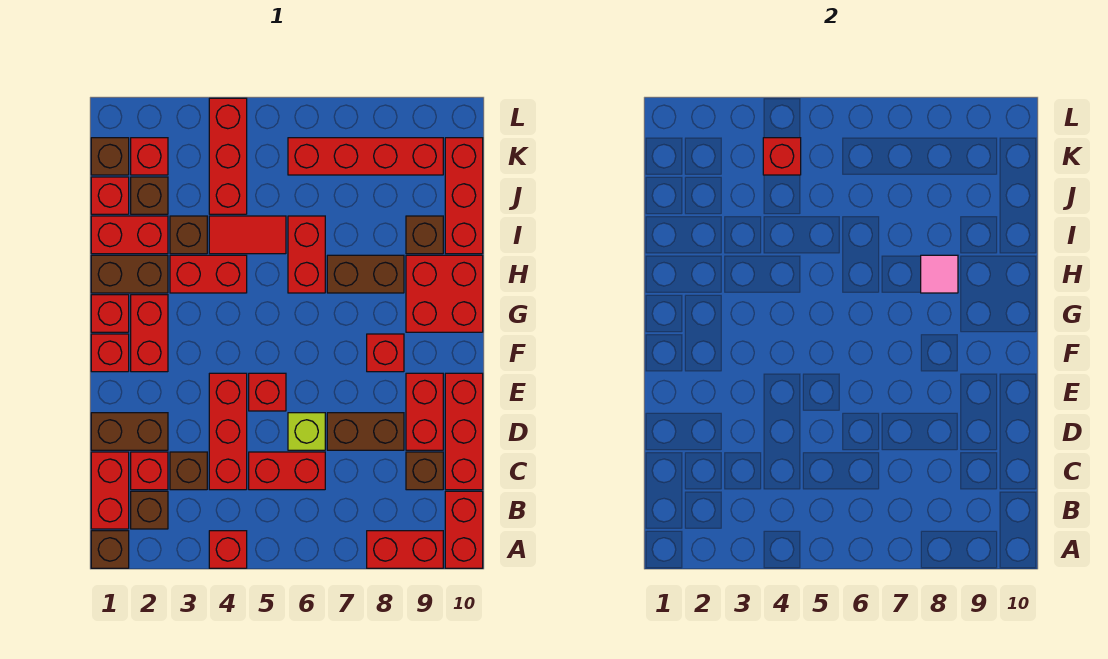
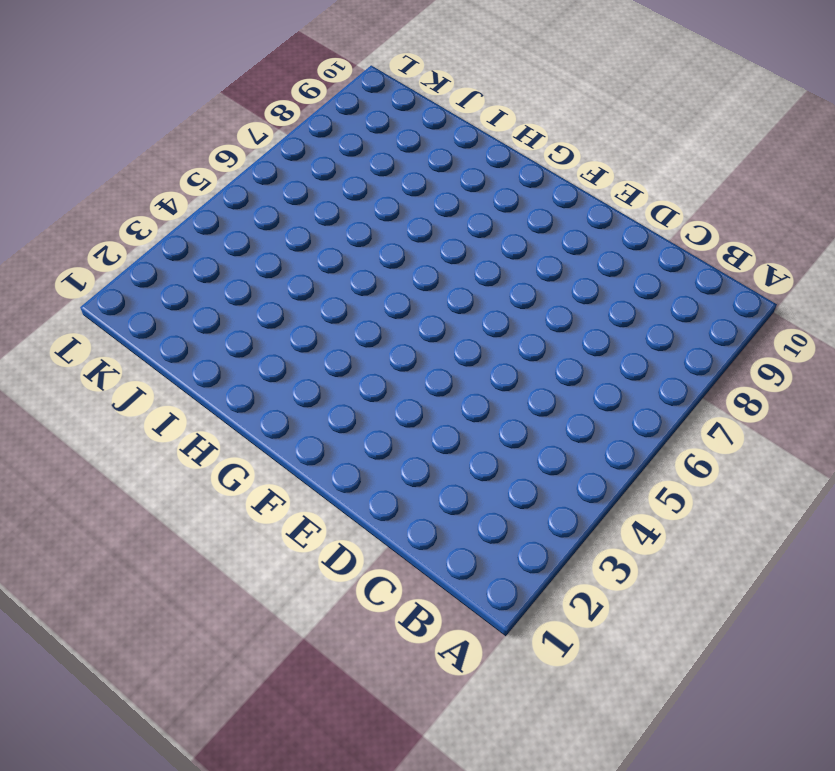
none -> brown 1x1 brick [91,531,129,568]
none -> red 1x1 brick [209,531,247,568]
none -> red 1x2 brick [367,531,443,568]
none -> red 1x2 brick [445,491,483,568]

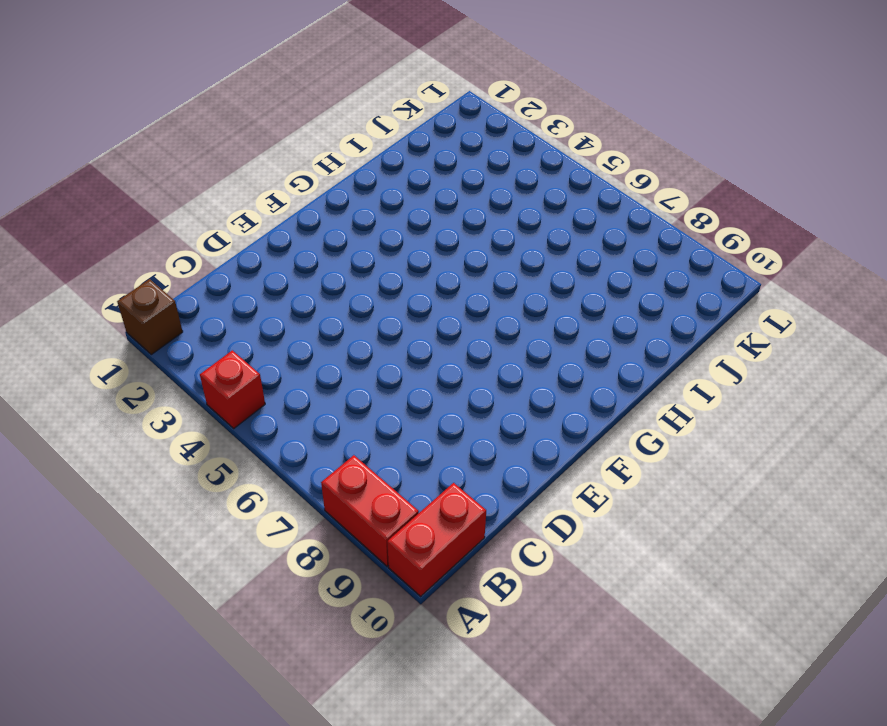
none -> red 1x2 brick [91,452,129,529]
none -> brown 1x1 brick [131,491,168,529]
none -> red 1x1 brick [131,452,168,490]
none -> brown 1x1 brick [170,452,207,490]

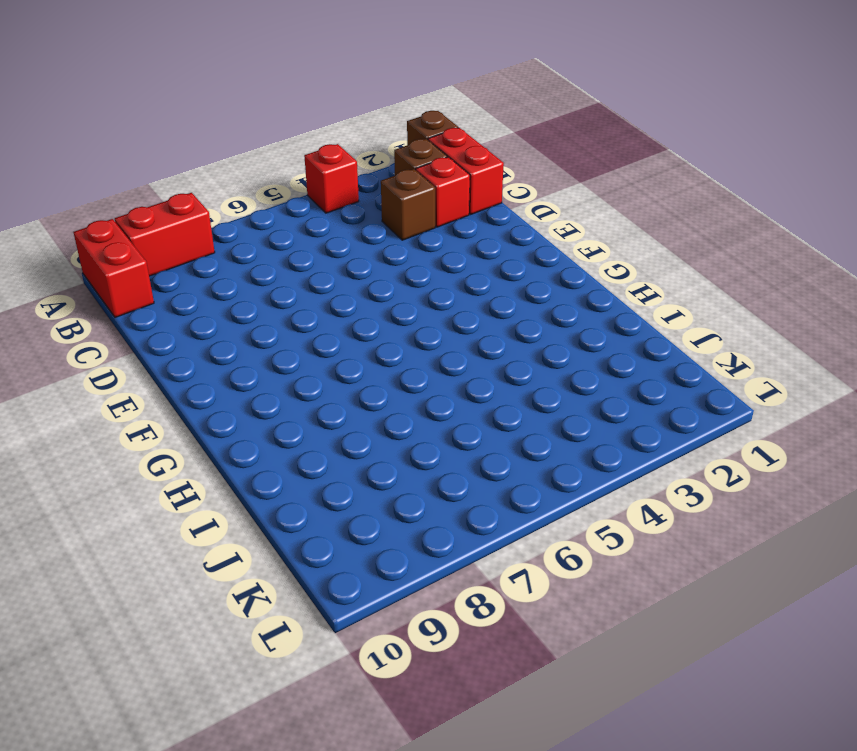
none -> red 1x3 brick [209,373,247,490]
none -> red 1x2 brick [249,452,325,490]
none -> brown 1x1 brick [406,452,443,490]
none -> red 1x3 brick [445,373,483,490]

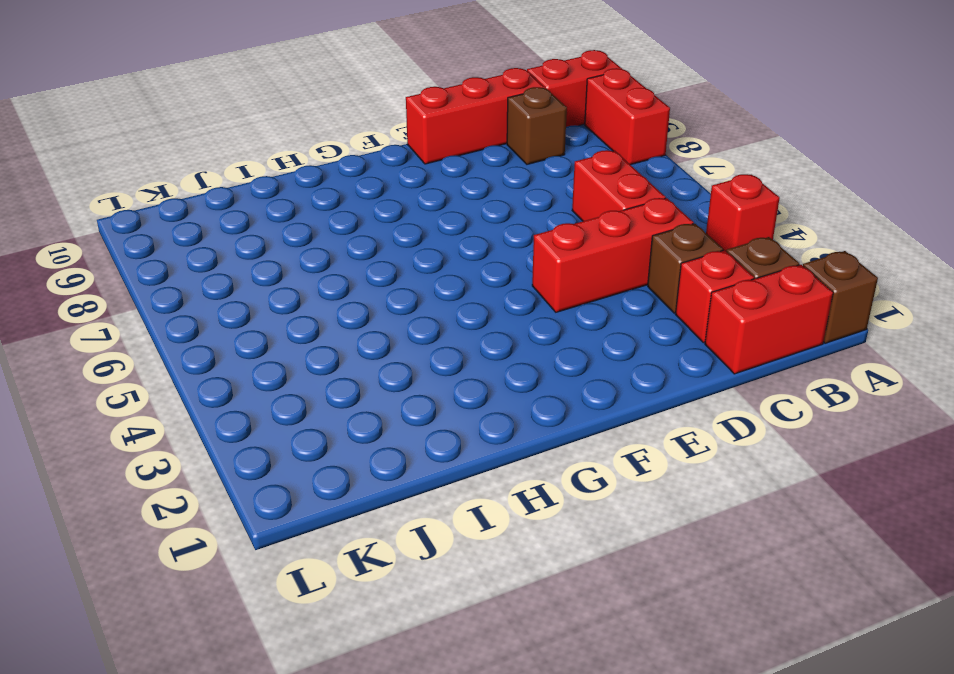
none -> brown 1x2 brick [91,413,168,450]
none -> lime 1x1 brick [288,413,325,450]
none -> brown 1x2 brick [327,413,404,450]
none -> red 1x2 brick [406,373,443,450]

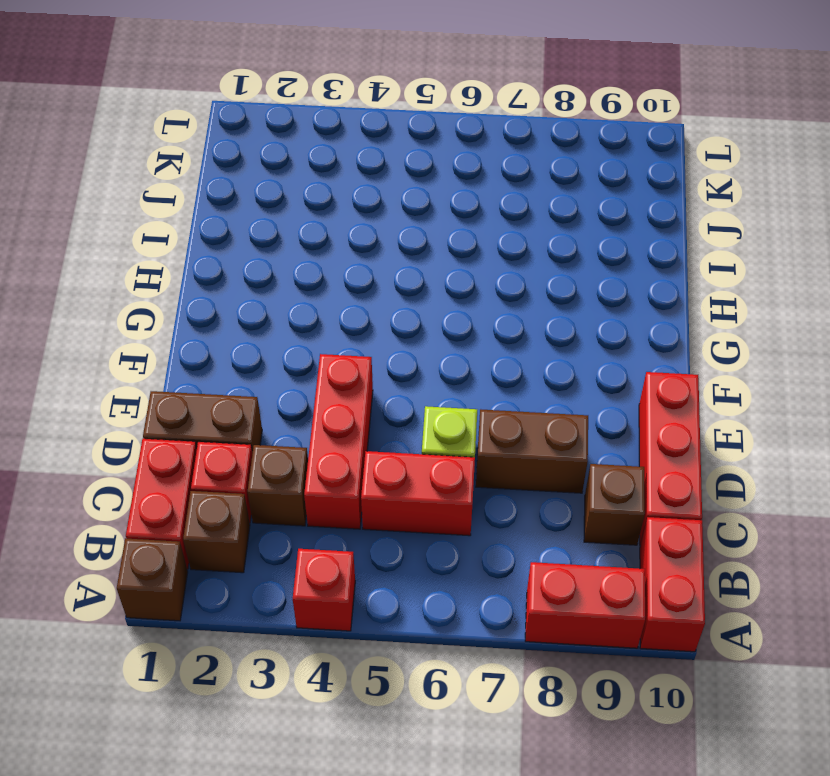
none -> red 1x2 brick [406,373,443,450]
none -> red 1x1 brick [249,373,286,411]
none -> red 1x1 brick [91,334,129,372]
none -> red 1x2 brick [131,295,168,372]

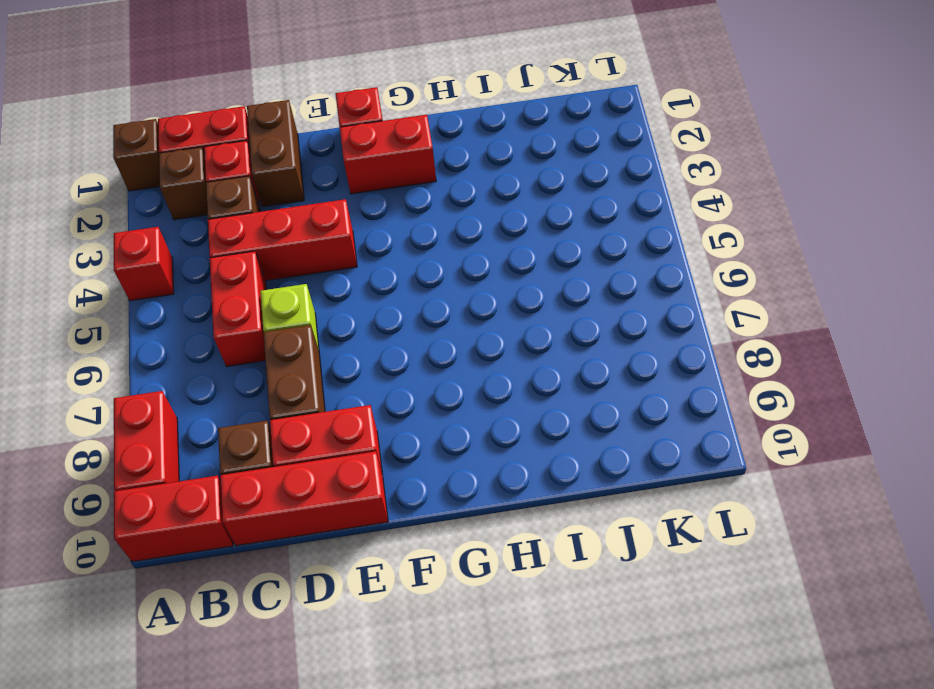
none -> red 1x1 brick [249,373,286,411]
none -> red 1x1 brick [367,334,404,372]
none -> red 1x1 brick [91,295,129,332]
none -> red 2x2 brick [406,255,483,332]

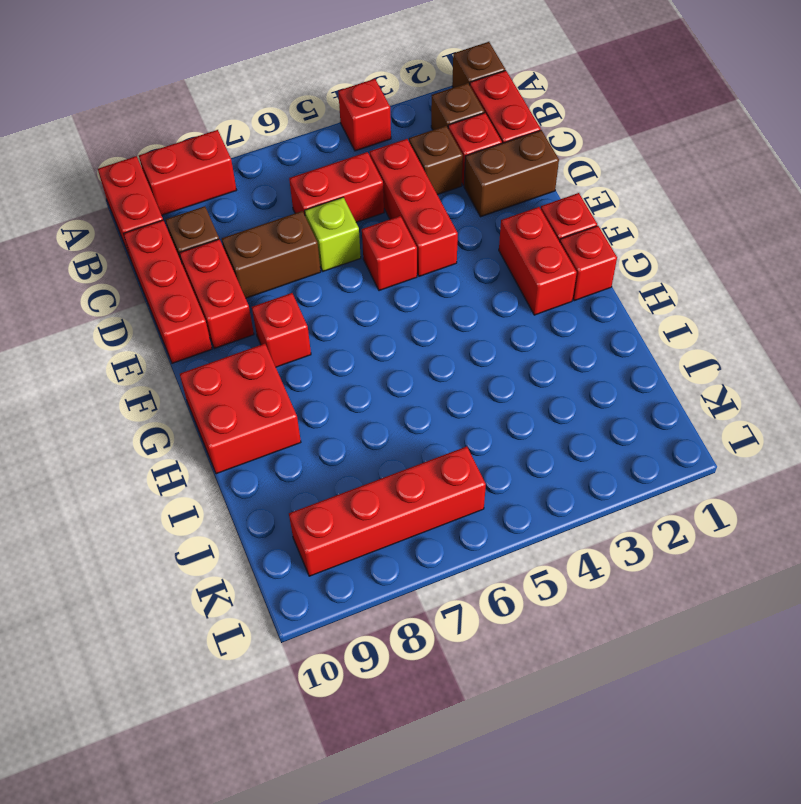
none -> brown 1x2 brick [91,255,168,293]
none -> red 1x2 brick [170,255,247,293]
none -> red 1x2 brick [288,216,325,293]
none -> brown 1x2 brick [327,255,404,293]

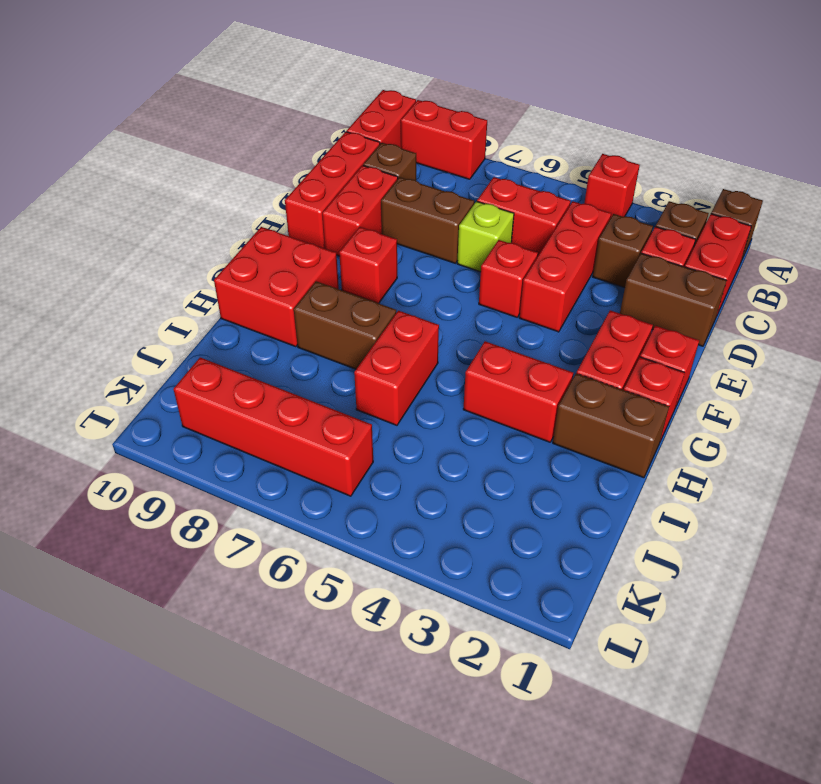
none -> red 1x2 brick [91,216,168,254]
none -> brown 1x1 brick [170,216,207,254]
none -> red 1x2 tile [209,216,286,254]
none -> brown 1x1 brick [406,216,443,254]

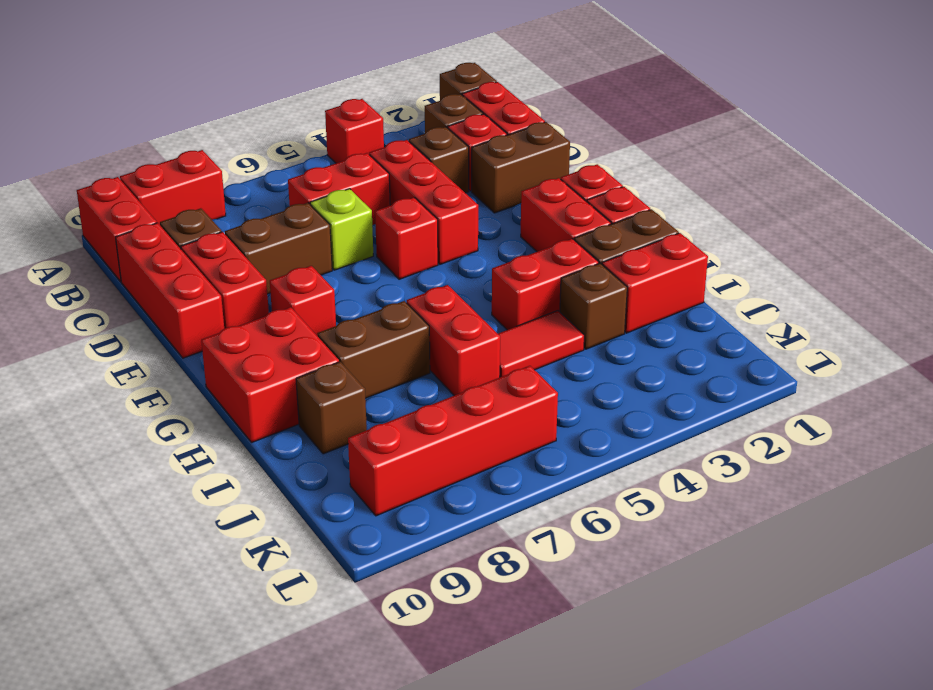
none -> red 1x3 brick [445,138,483,254]
none -> red 1x1 brick [91,177,129,214]
none -> brown 1x1 brick [131,177,168,214]
none -> red 1x3 brick [209,98,247,214]

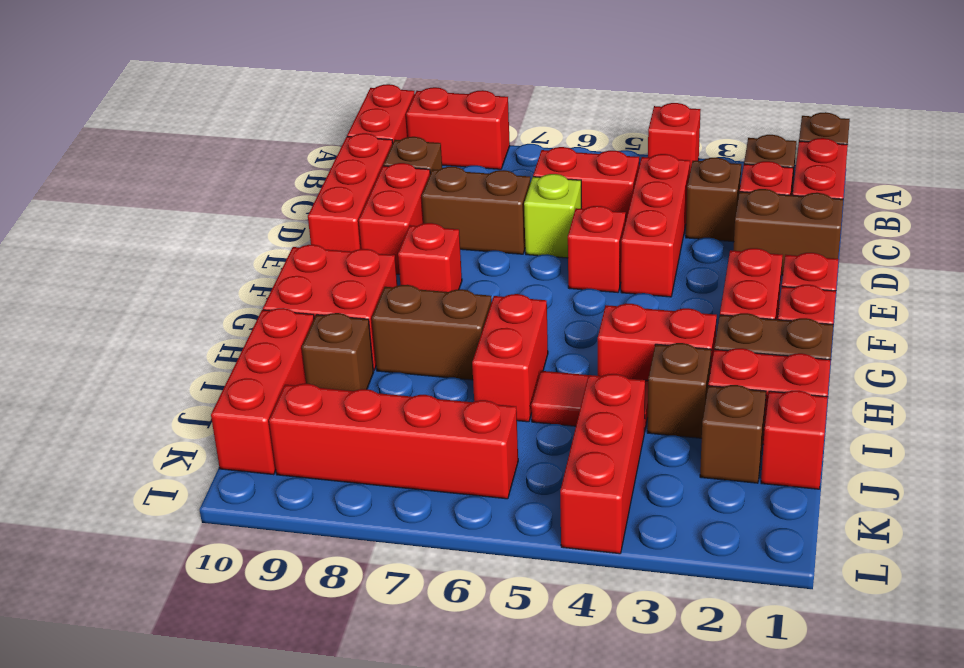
none -> brown 1x1 brick [91,138,129,175]
none -> red 1x1 brick [131,138,168,175]
none -> pink 1x1 tile [921,255,958,293]
none -> red 1x1 brick [763,138,801,175]

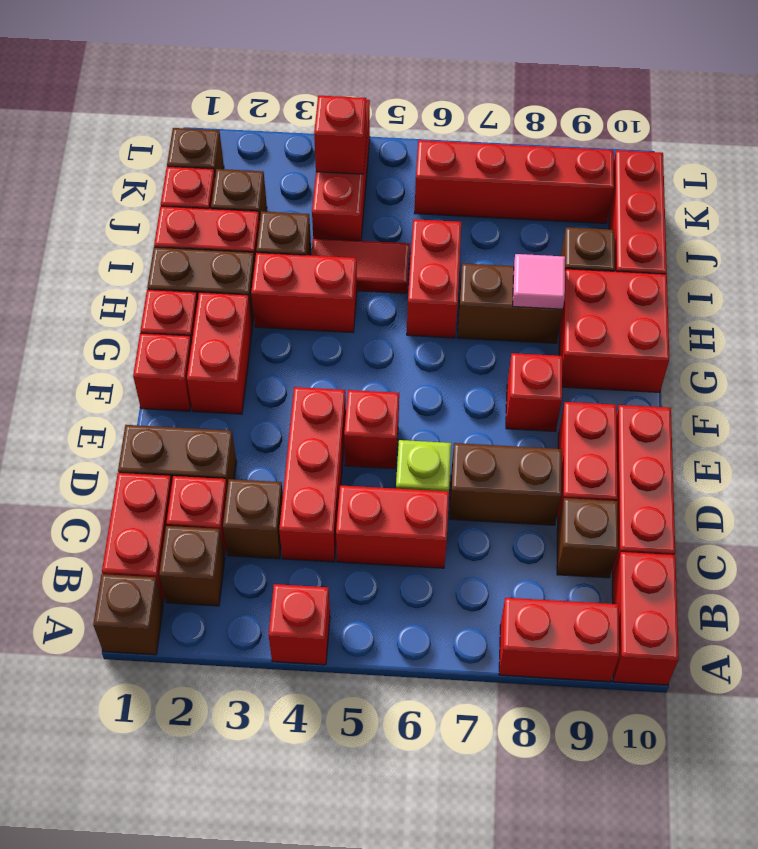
none -> red 1x1 brick [131,138,168,175]

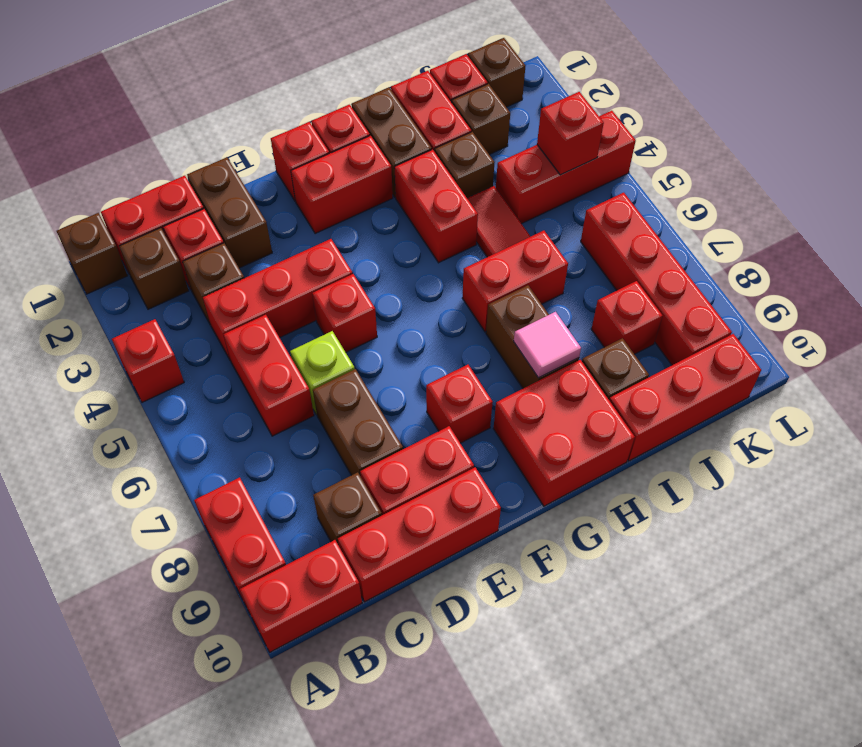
red 1x1 brick [591,281,662,354] -> red 1x1 brick moved to [131,138,168,175]

